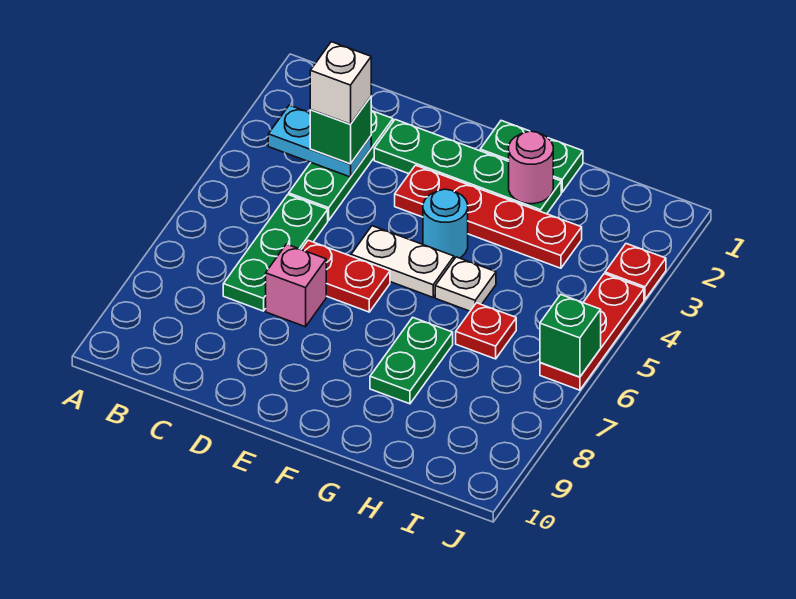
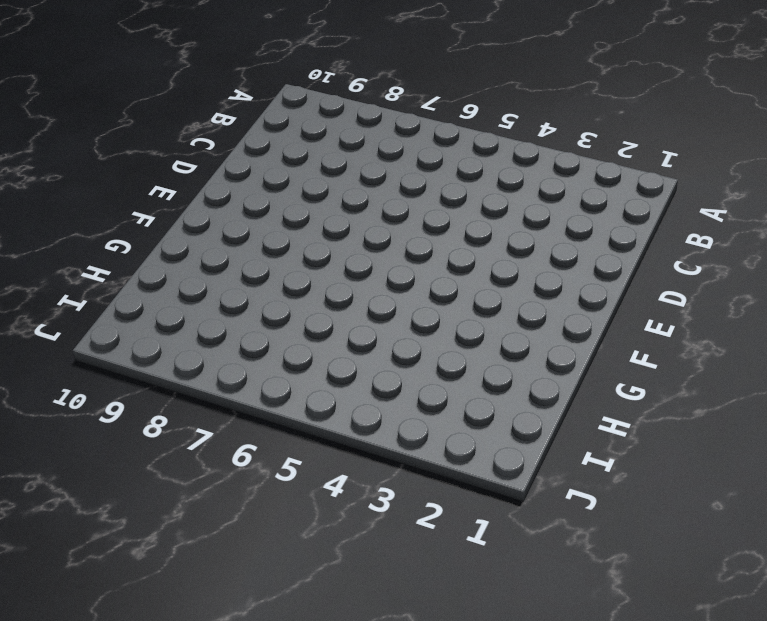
none -> green 1x3 plate [289,111,393,220]
none -> green 1x3 plate [223,195,328,311]
none -> green 1x4 plate [374,120,561,214]

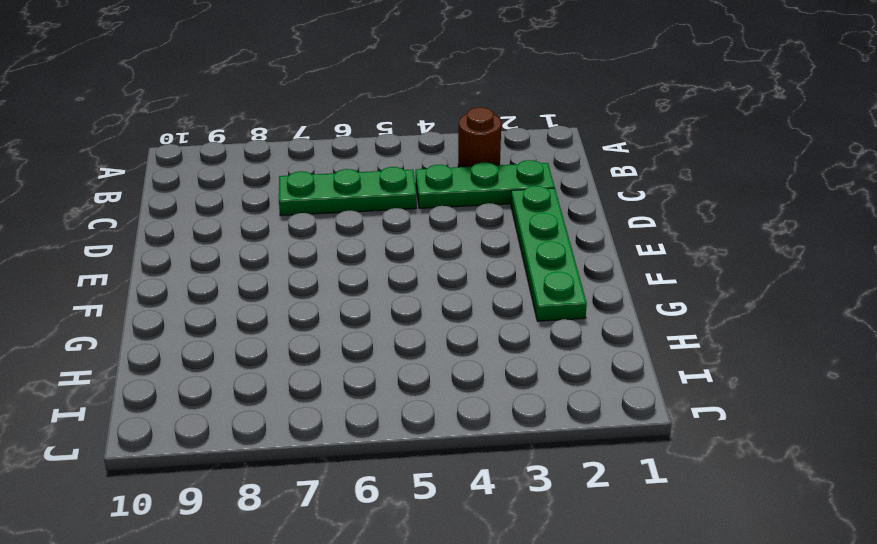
brown 1x1 round brick [458,107,501,167] -> none
none -> red 1x2 plate [301,240,390,312]
none -> pink 1x1 brick [266,244,326,327]
none -> red 1x4 plate [395,165,582,268]

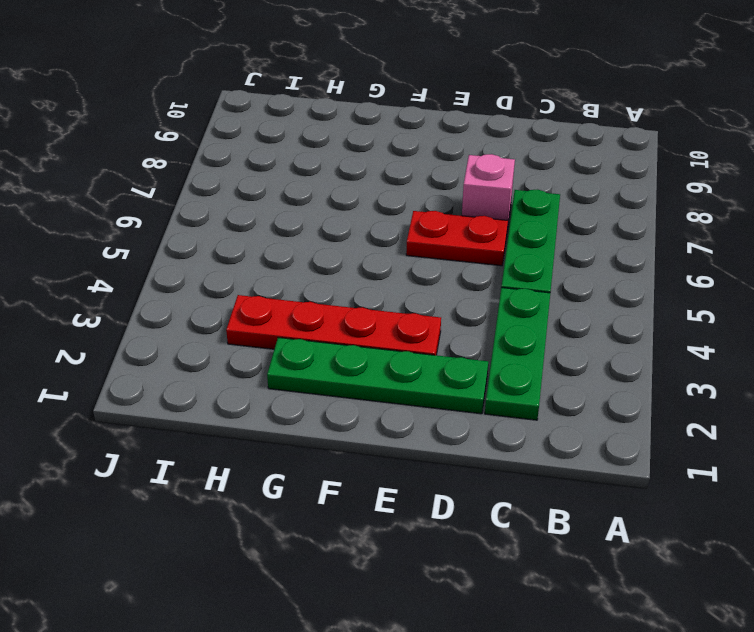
none -> white 1x2 plate [351,226,454,297]
none -> green 1x2 plate [480,121,583,192]
none -> cyan 1x1 round brick [423,189,468,259]

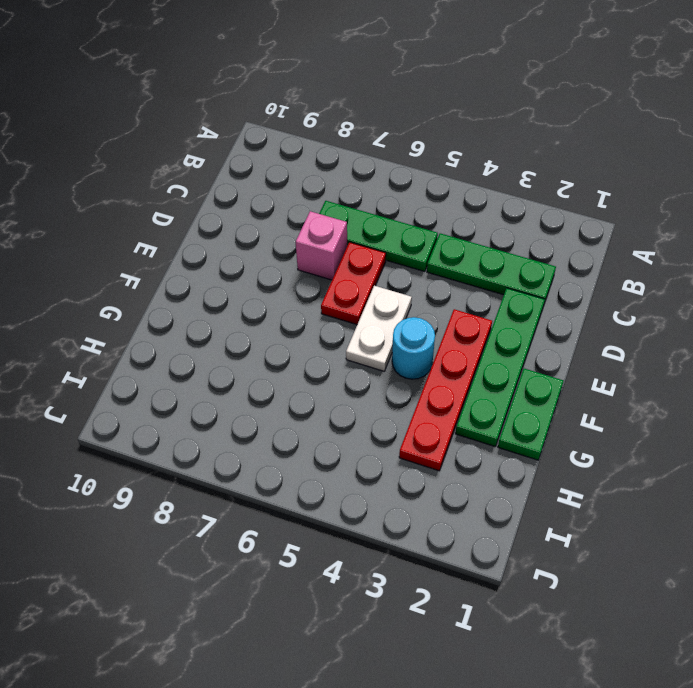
none -> white 1x1 plate [435,257,496,311]
none -> green 1x2 plate [370,317,453,404]
none -> red 1x1 plate [456,303,516,359]

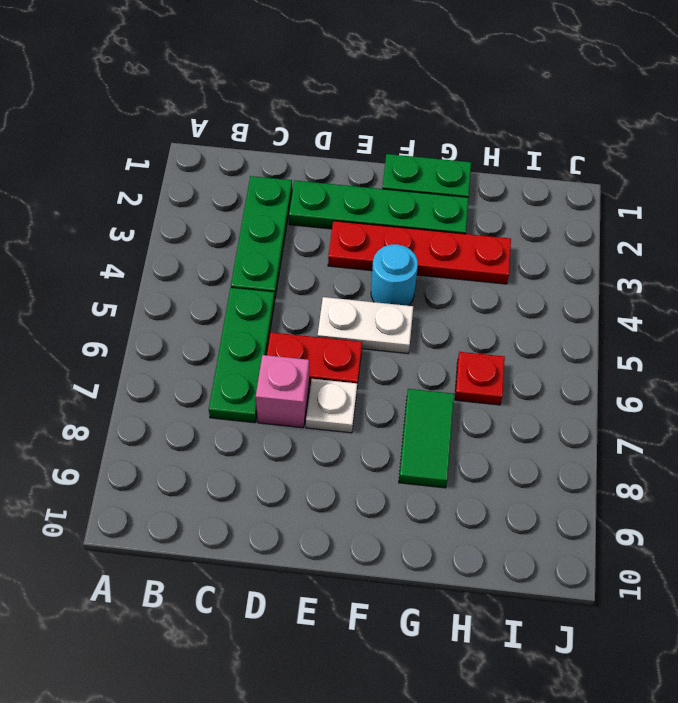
white 1x1 plate [306,379,357,433] -> white 1x1 plate moved to [435,257,496,311]
green 1x2 tile [399,389,454,488] -> green 1x2 plate [370,317,453,404]
none -> red 1x1 plate [605,244,666,299]
none -> red 1x3 plate [540,274,644,390]
none -> cyan 1x2 plate [268,105,371,177]

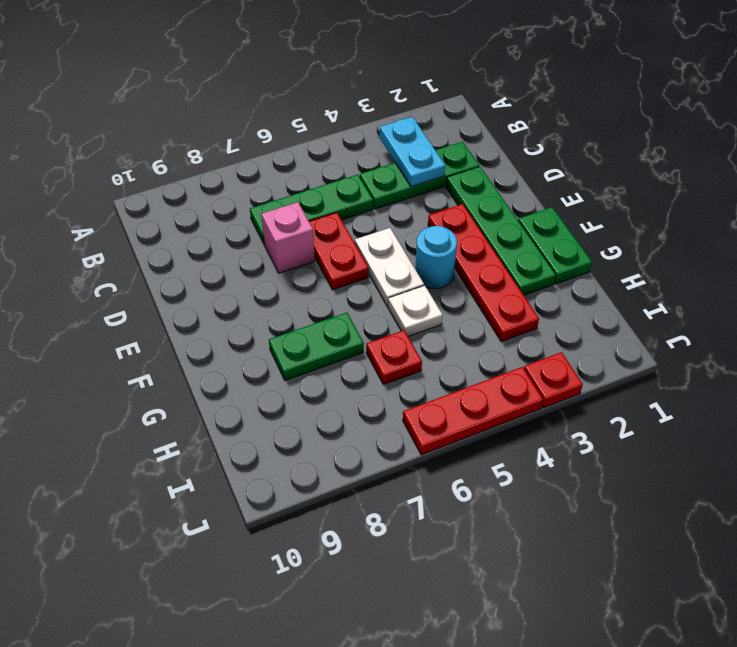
none -> pink 1x1 round brick [509,131,553,204]
none -> green 1x1 brick [540,295,601,377]
none -> green 1x1 brick [310,97,371,164]

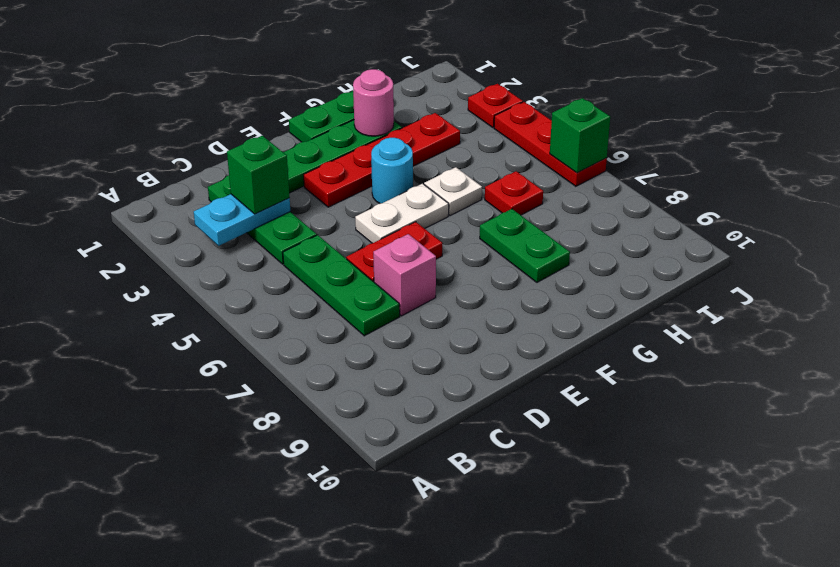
none -> white 1x1 brick [310,42,371,124]

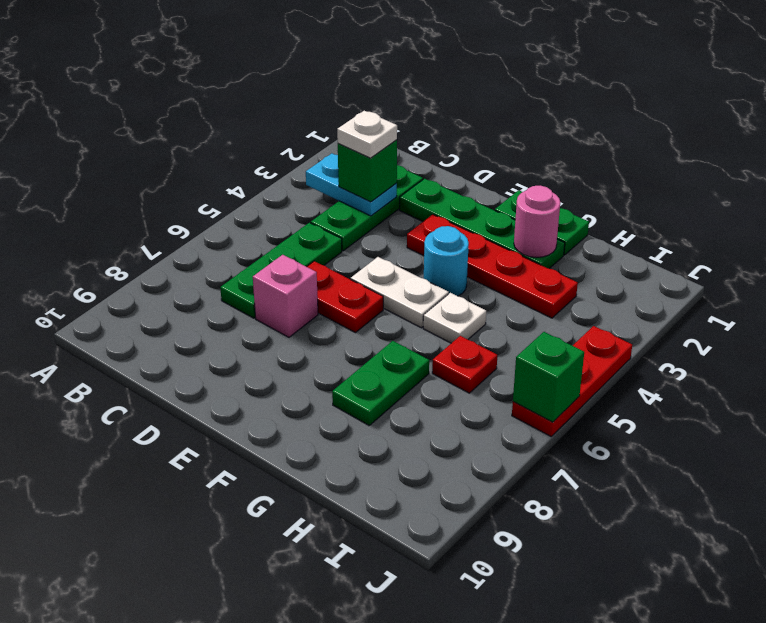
white 1x1 plate [337,111,397,158] -> white 1x1 brick [310,42,371,124]
none -> red 1x1 plate [605,244,666,299]

